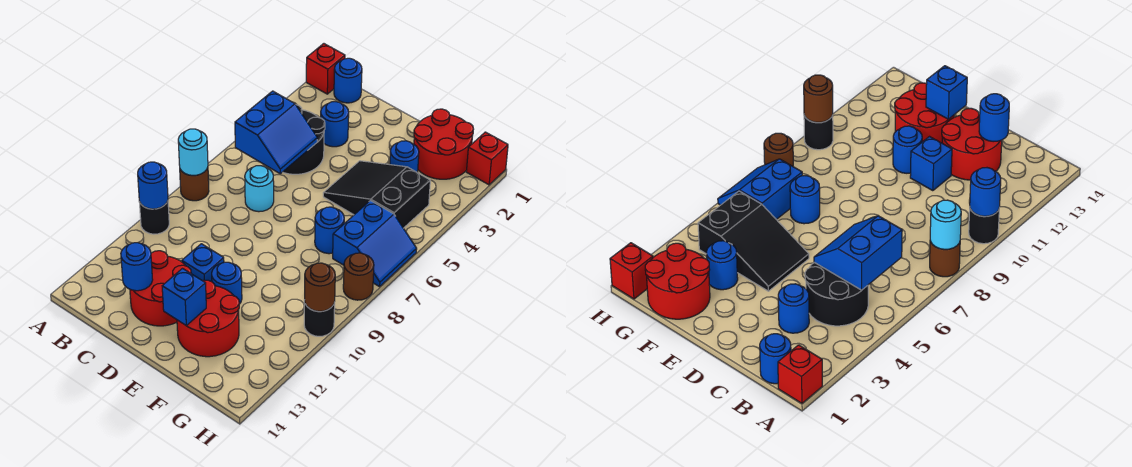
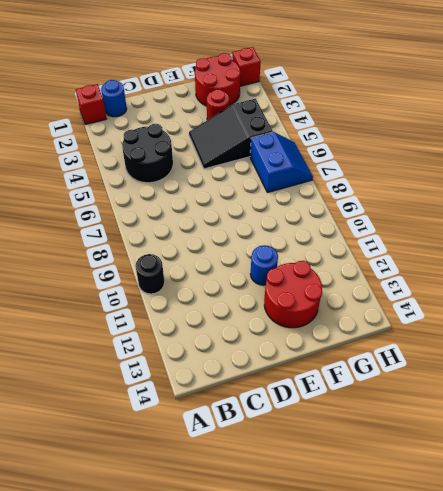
red 1x1 round brick [207,90,229,120] -> blue 1x1 round brick [390,141,419,173]
none -> brown 1x1 round brick [180,167,209,201]
none -> blue 1x1 round brick [321,102,349,147]
none -> cyan 1x1 round brick [245,166,274,212]

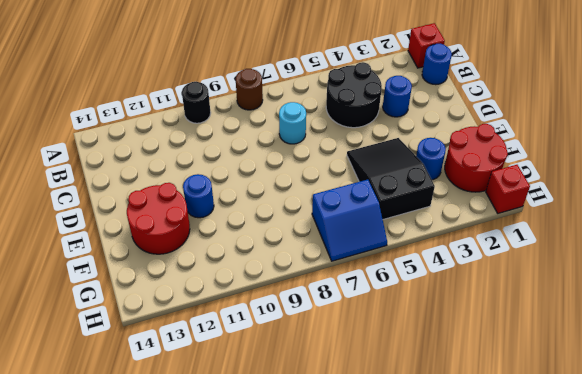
none -> red 2x2 round brick [130,251,191,326]
none -> blue 1x1 brick [182,244,224,282]
none -> blue 1x1 round brick [315,207,344,254]

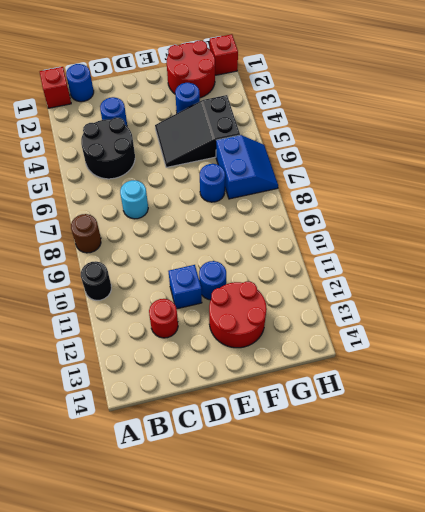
red 1x1 round brick [149,299,178,338] -> red 2x2 round brick [130,251,191,326]
none -> brown 1x1 round brick [343,253,374,300]
none -> black 1x1 round brick [304,300,335,336]
none -> cyan 1x1 round brick [178,129,208,175]

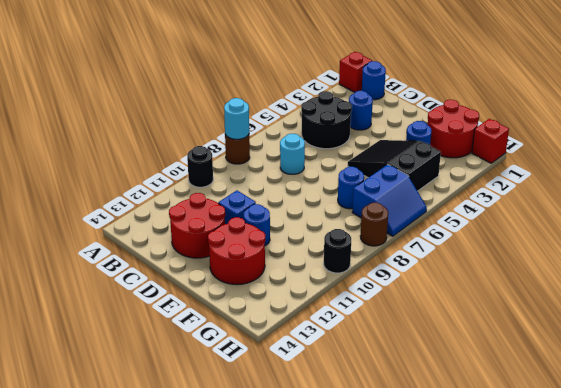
none -> blue 1x1 round brick [138,162,168,209]
none -> blue 2x2 slope [235,91,317,174]
none -> blue 1x1 round brick [121,243,153,291]

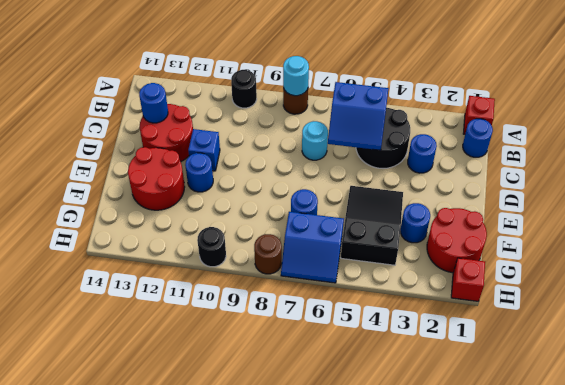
none -> blue 1x1 round brick [138,162,168,209]
none -> blue 1x1 brick [162,269,206,326]
none -> brown 1x1 round brick [305,263,335,311]

